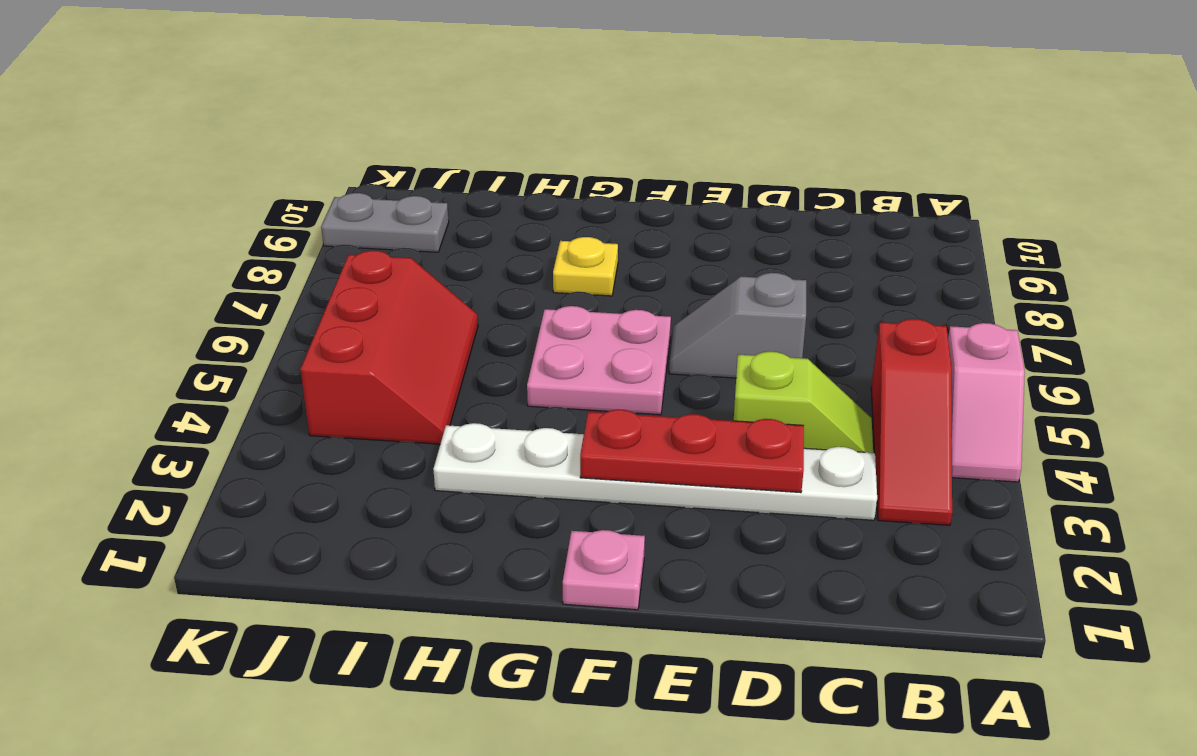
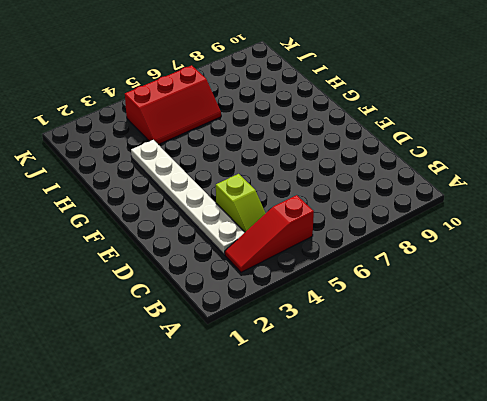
none -> pink 1x2 slope [948,323,1025,482]
none -> grey 1x2 slope [669,273,806,378]

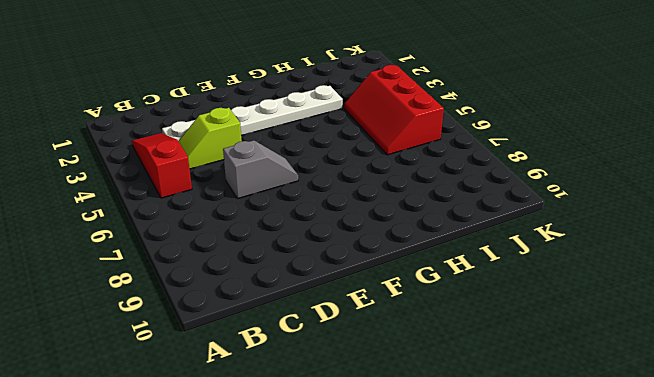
none -> pink 1x2 slope [948,323,1025,482]
none -> pink 1x1 plate [563,530,645,610]

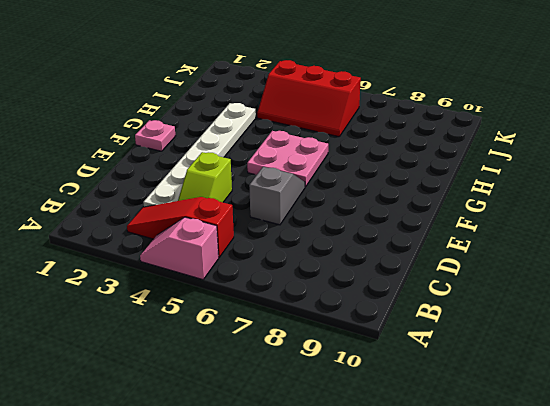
none -> yellow 1x1 plate [553,237,618,296]
none -> grey 1x2 plate [321,193,449,252]

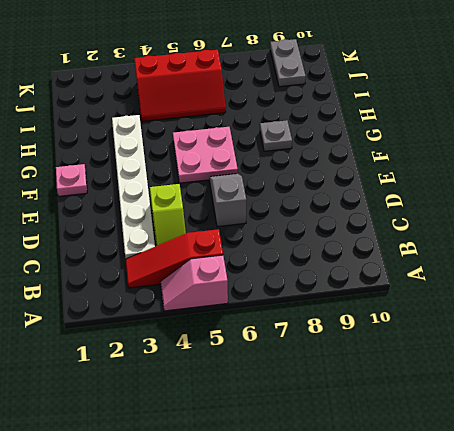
grey 1x1 plate [260,120,292,151] -> yellow 1x1 plate [553,237,618,296]
none -> red 1x3 plate [580,409,804,493]

